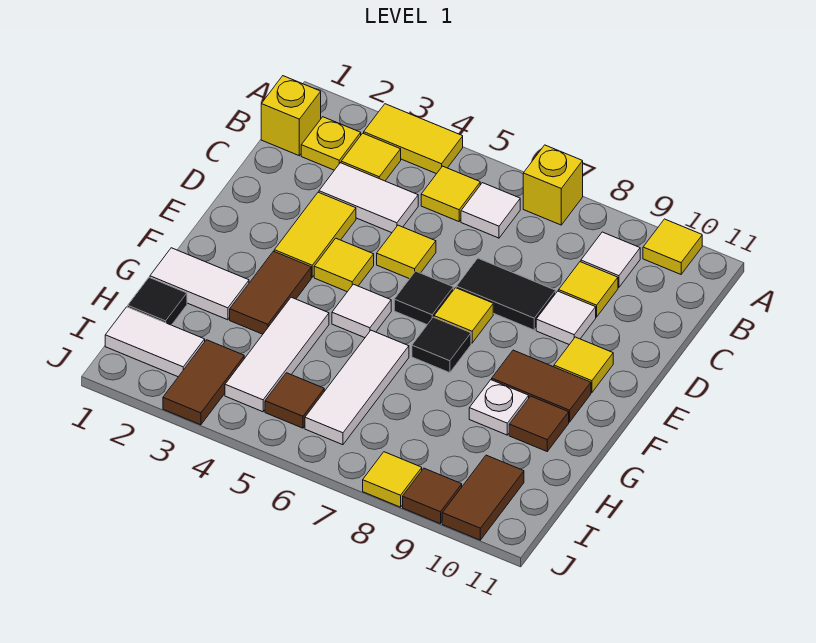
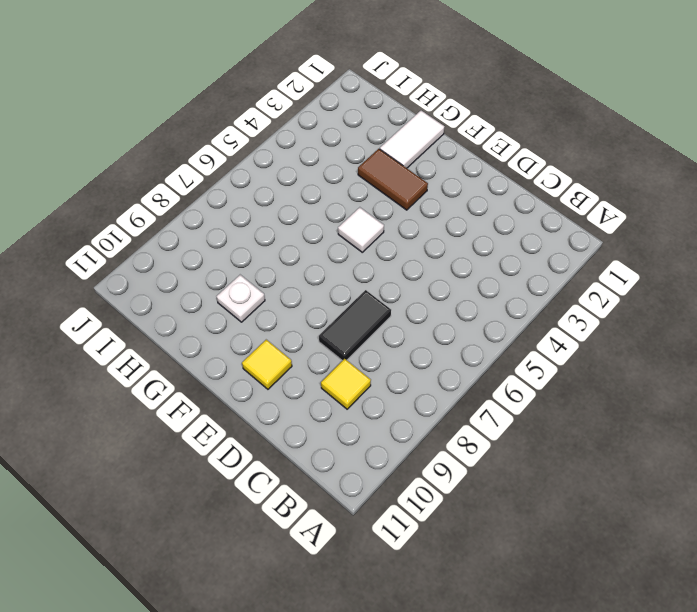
none -> yellow 1x2 tile [364,104,463,174]
none -> yellow 1x1 brick [523,145,583,225]
none -> yellow 1x1 tile [643,219,702,274]
none -> yellow 1x1 brick [261,76,321,156]

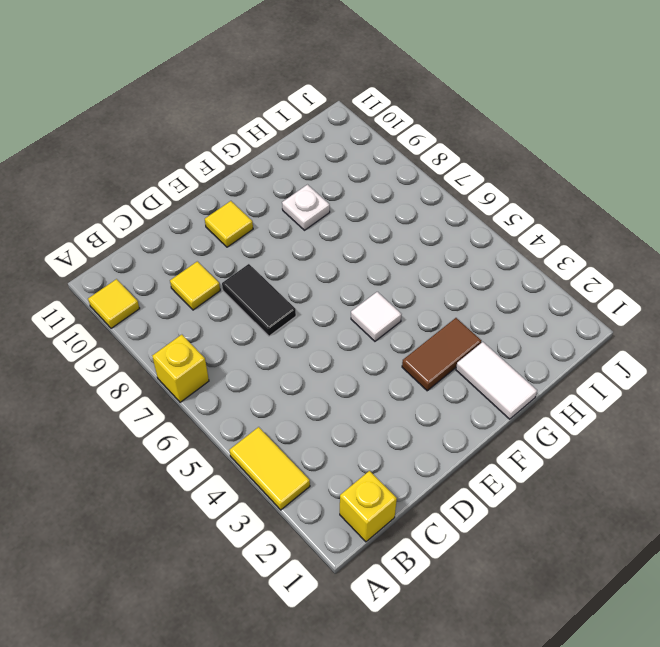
none -> yellow 1x1 plate [301,117,361,170]
none -> yellow 1x1 tile [341,133,401,181]
none -> yellow 1x1 tile [421,166,480,222]
none -> white 1x1 tile [461,183,520,238]

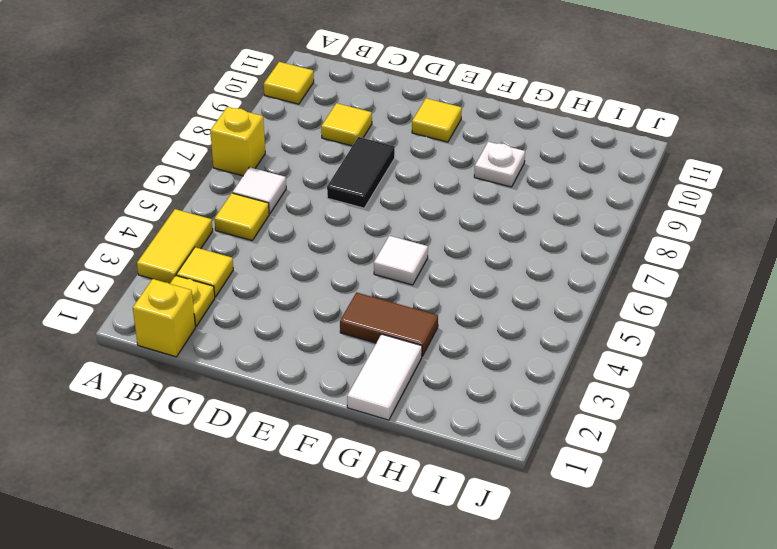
none -> white 1x1 tile [581,232,640,288]
none -> white 1x2 tile [319,163,418,233]
none -> yellow 1x2 tile [274,192,356,277]
none -> yellow 1x1 tile [377,225,436,279]

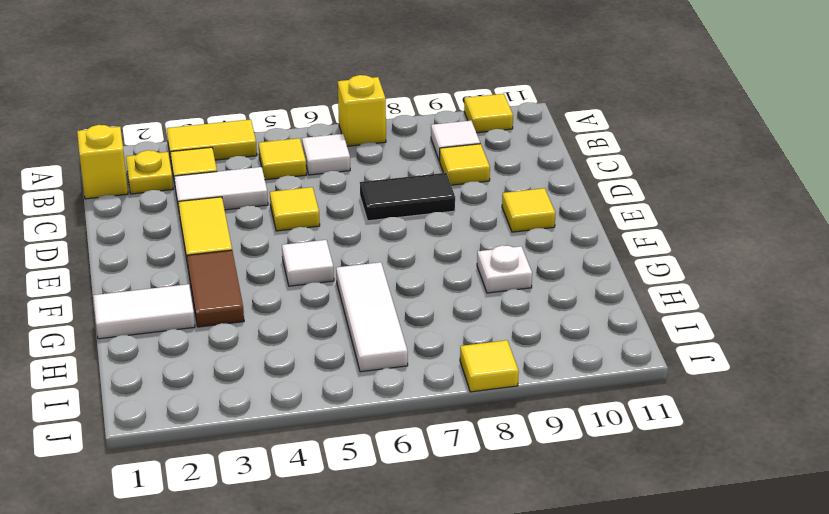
none -> white 1x1 tile [536,291,596,345]
none -> yellow 1x1 tile [314,238,374,292]
none -> black 1x1 tile [394,271,453,324]
none -> yellow 1x1 tile [434,288,493,343]

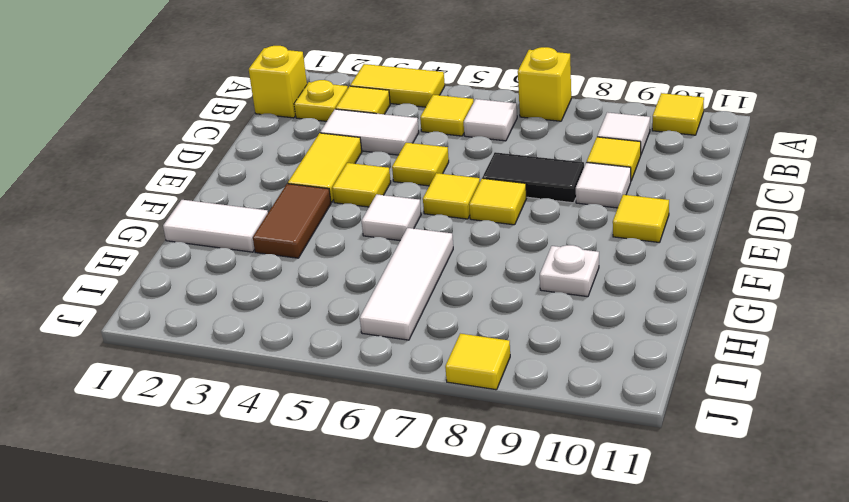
yellow 1x1 tile [423,173,480,219] -> black 1x1 tile [394,271,453,324]
none -> black 1x1 tile [412,317,471,373]
none -> brown 1x2 tile [492,350,591,422]
none -> white 1x3 tile [225,297,329,412]
none -> brown 1x1 tile [509,396,569,451]

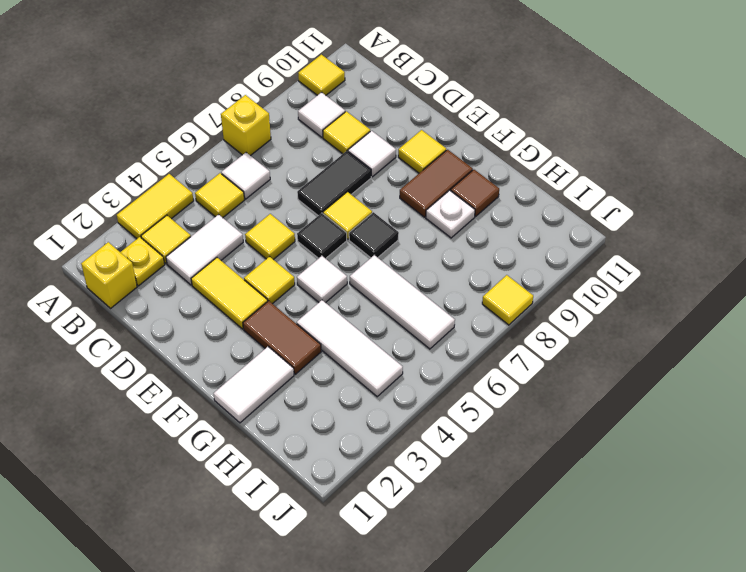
none -> black 1x1 tile [128,277,187,325]
none -> white 1x2 tile [105,307,205,377]
none -> brown 1x2 tile [163,340,244,425]
none -> brown 1x1 tile [265,373,324,428]

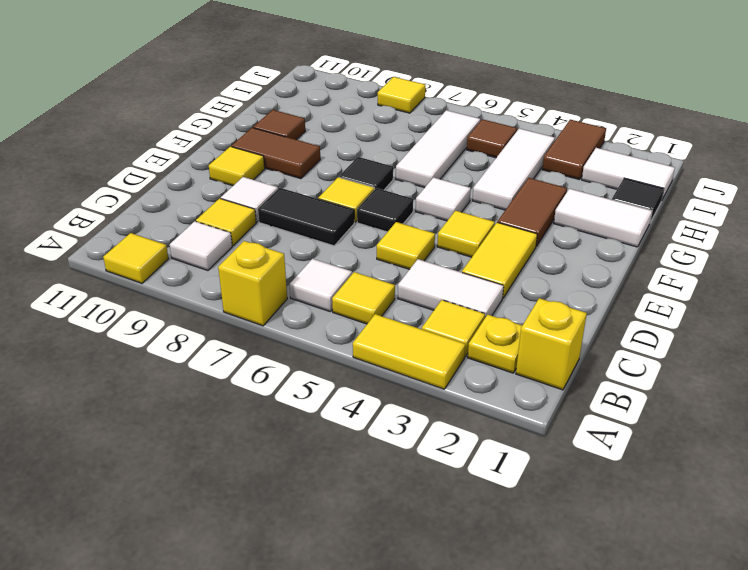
none -> white 1x1 plate [469,380,529,435]
none -> brown 1x2 tile [442,455,524,540]
none -> brown 1x1 tile [403,468,462,524]

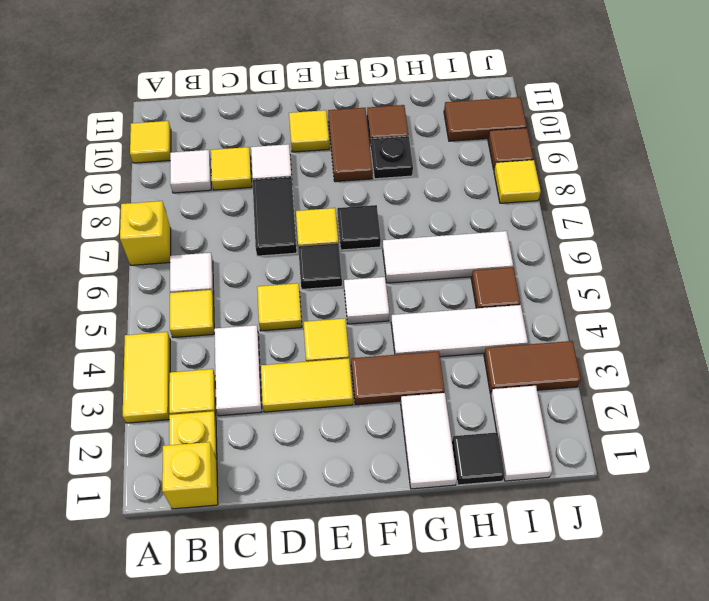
black 1x1 plate [371,136,413,179] -> white 1x1 plate [469,380,529,435]

